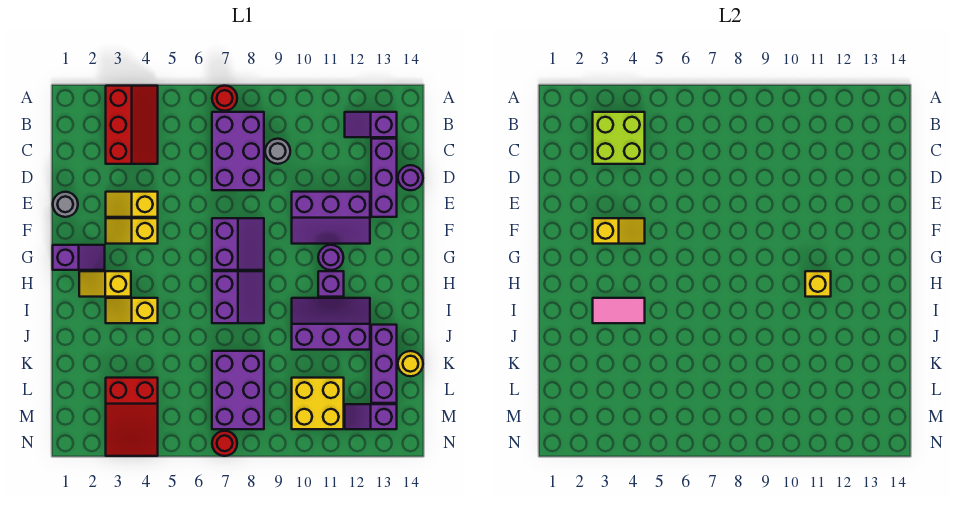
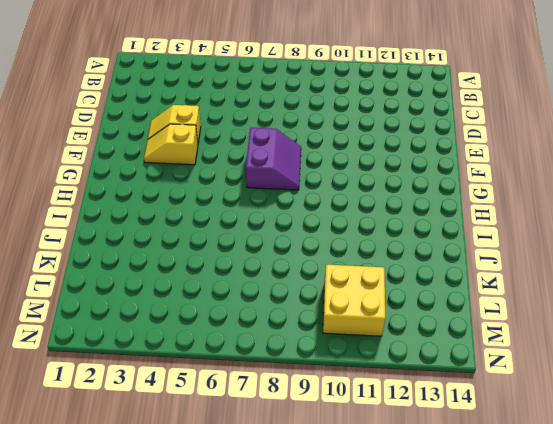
none -> red 2x3 slope [106,86,158,164]
none -> red 1x1 round brick [212,86,237,111]
none -> purple 2x3 brick [212,112,264,190]
none -> purple 1x2 slope [345,112,397,137]

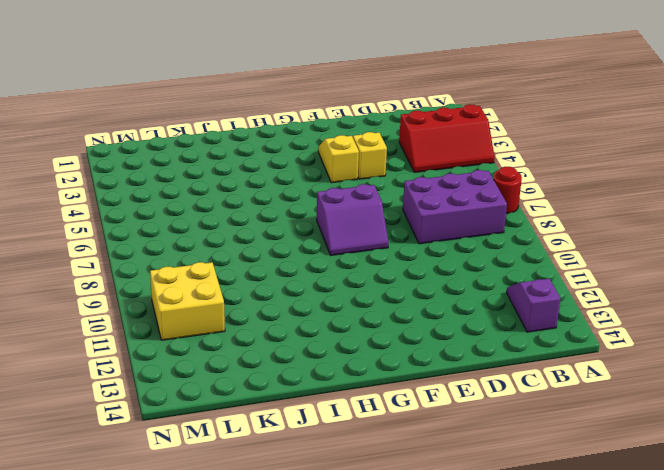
none -> grey 1x1 round brick [265,139,290,164]
none -> purple 1x3 brick [371,139,397,217]
none -> purple 1x1 round brick [398,165,423,190]
none -> grey 1x1 round brick [53,192,78,217]

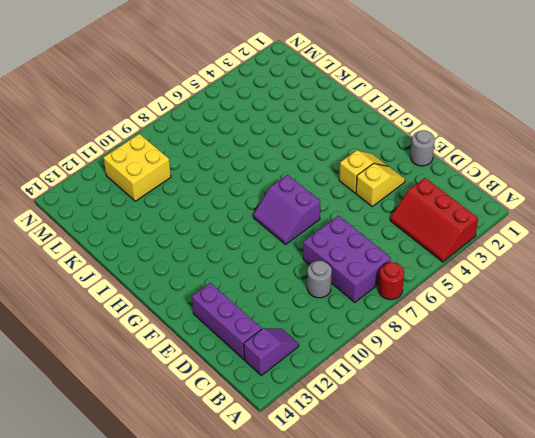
none -> purple 1x1 round brick [398,165,423,190]
none -> purple 2x3 slope [292,192,370,244]
none -> purple 1x2 slope [53,245,105,270]
none -> purple 1x1 round brick [318,245,343,270]

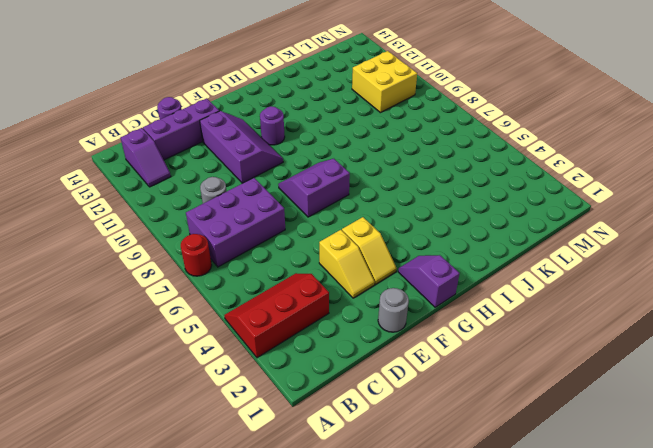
none -> yellow 1x2 slope [79,271,131,297]
none -> purple 2x2 slope [212,271,264,323]
none -> purple 1x1 brick [318,271,344,297]
none -> yellow 1x2 slope [106,298,158,323]

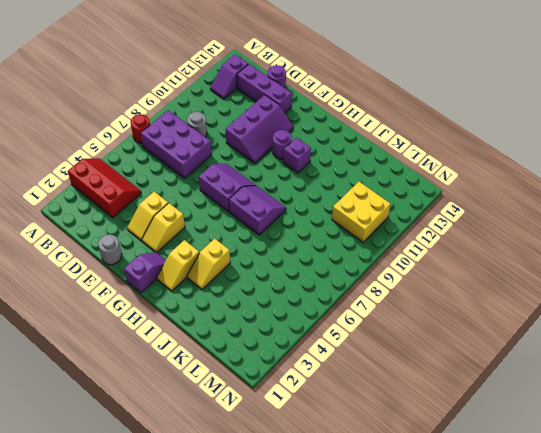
none -> purple 2x3 slope [292,298,370,350]
none -> purple 1x3 brick [371,325,397,403]
none -> purple 2x3 brick [212,351,264,429]
none -> yellow 1x1 round brick [398,351,423,376]

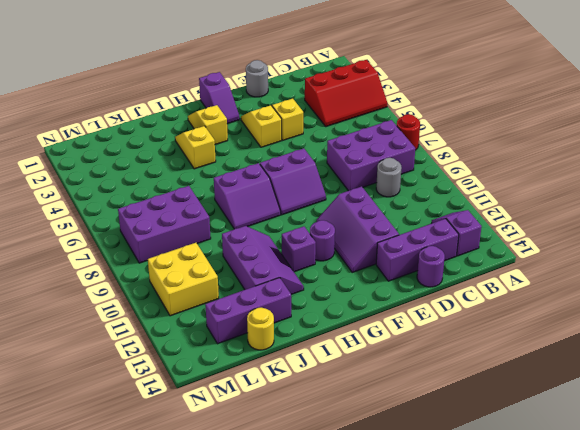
none -> red 2x3 slope [106,378,158,456]
none -> purple 1x2 slope [345,404,397,429]
none -> red 1x1 round brick [212,431,237,456]
none -> lime 2x2 brick [593,112,645,164]

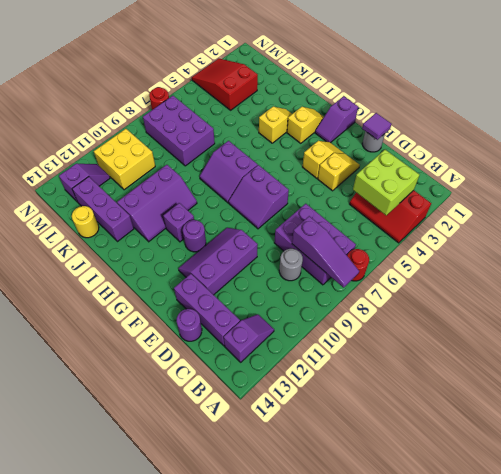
purple 1x3 slope [292,216,359,288] -> none
purple 1x1 tile [362,113,391,140] -> none
none -> yellow 1x2 slope [593,218,645,244]
none -> yellow 1x1 brick [805,271,831,297]
none -> pink 1x2 tile [593,298,645,323]

